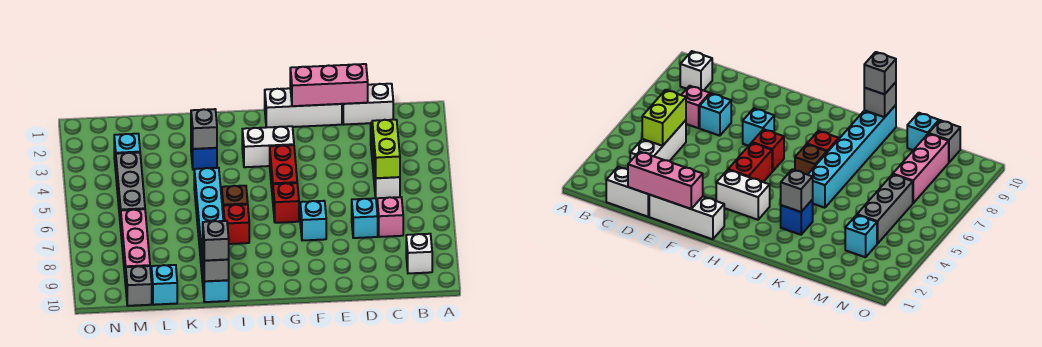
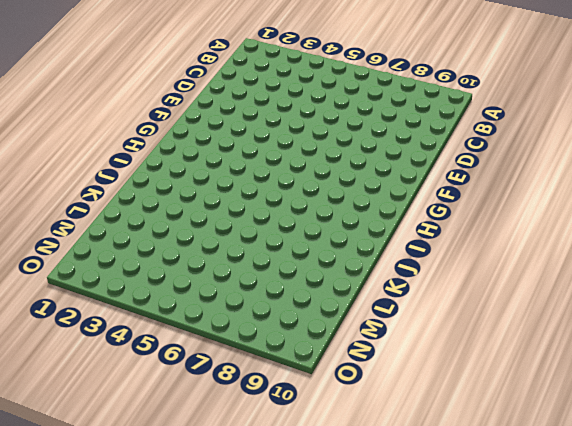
none -> white 1x1 brick [406,234,432,273]
none -> white 1x2 brick [342,84,393,124]
none -> white 1x3 brick [371,123,400,199]

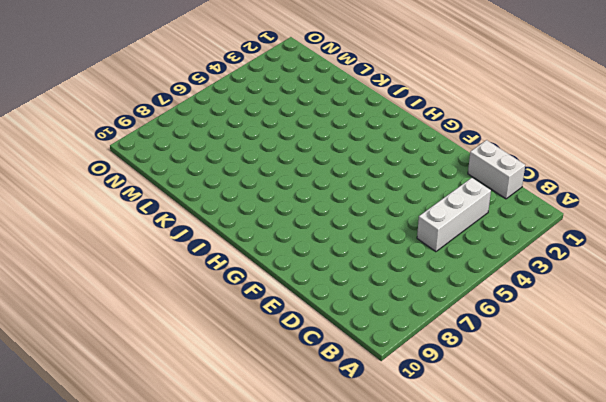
none -> white 1x1 brick [406,234,432,273]
none -> pink 1x1 brick [377,197,403,237]
none -> cyan 1x1 brick [352,198,378,238]

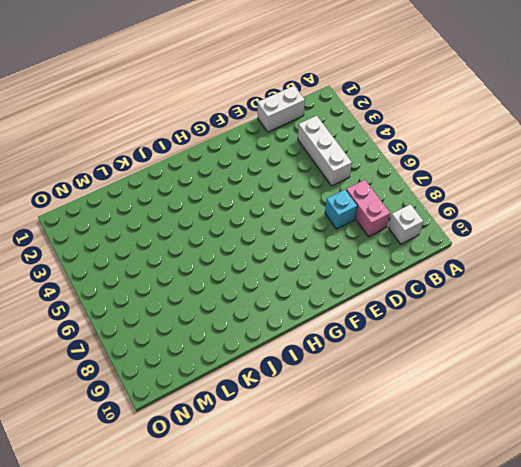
pink 1x2 brick [346,180,390,237] -> pink 1x1 brick [377,197,403,237]
none -> white 1x3 brick [265,88,342,127]
none -> cyan 1x1 brick [300,201,326,241]
none -> white 1x2 brick [242,126,294,167]

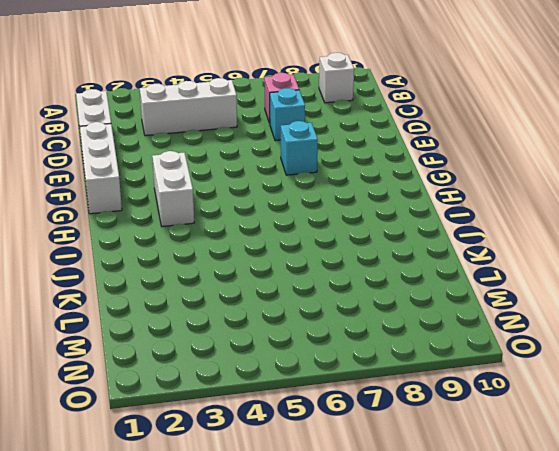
none -> red 1x2 brick [270,145,297,199]
none -> red 1x1 brick [273,183,299,223]
none -> brown 1x1 brick [222,186,248,210]

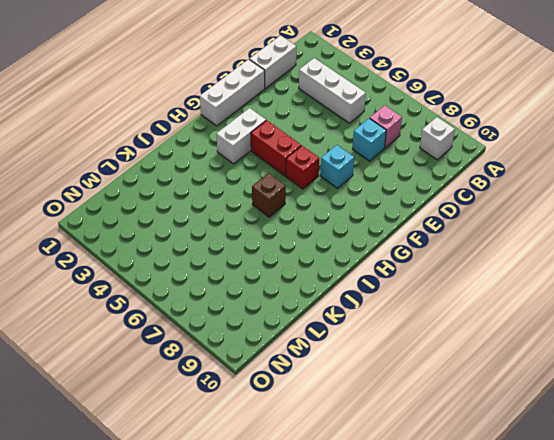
none -> red 1x1 brick [223,204,249,244]
none -> blue 1x1 brick [191,135,217,170]
none -> cyan 1x6 brick [194,168,229,302]

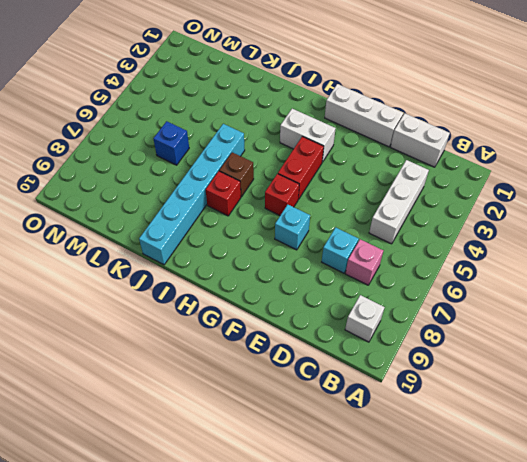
blue 1x1 brick [153,121,189,165] -> blue 1x1 brick moved to [191,135,217,170]
none -> cyan 1x1 brick [151,265,177,305]
none -> cyan 1x1 brick [114,134,140,170]
none -> grey 1x3 brick [116,153,145,227]

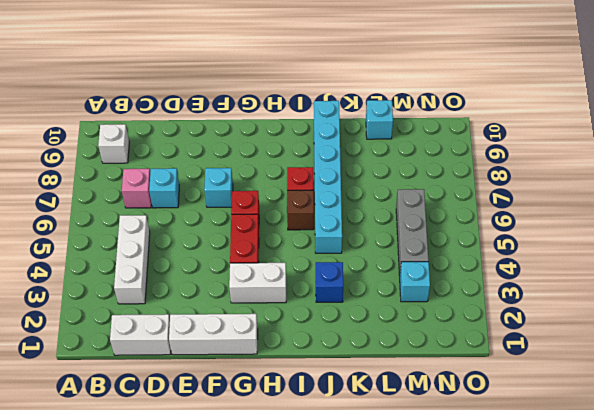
none -> pink 1x3 brick [121,209,150,285]
none -> grey 1x1 brick [126,266,152,306]
none -> lime 1x2 brick [372,120,400,178]

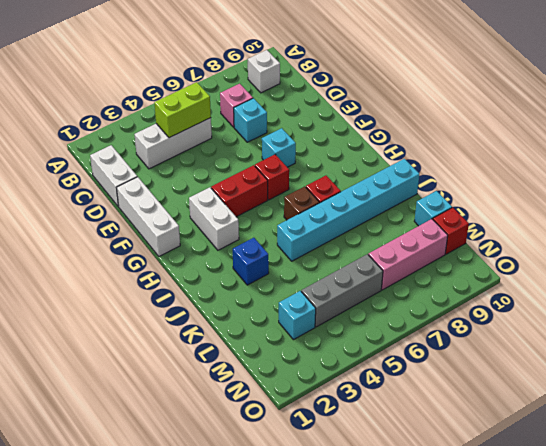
red 1x1 brick [433,208,469,254] -> grey 1x1 brick [126,266,152,306]
none -> pink 1x3 brick [290,64,368,106]
none -> grey 1x1 brick [191,109,217,149]
none -> grey 1x1 brick [203,252,229,281]

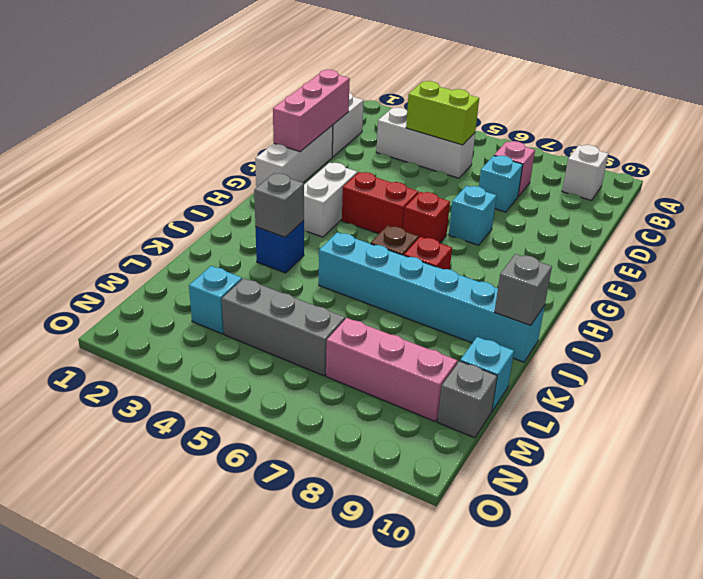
none -> grey 1x1 brick [203,221,229,261]

